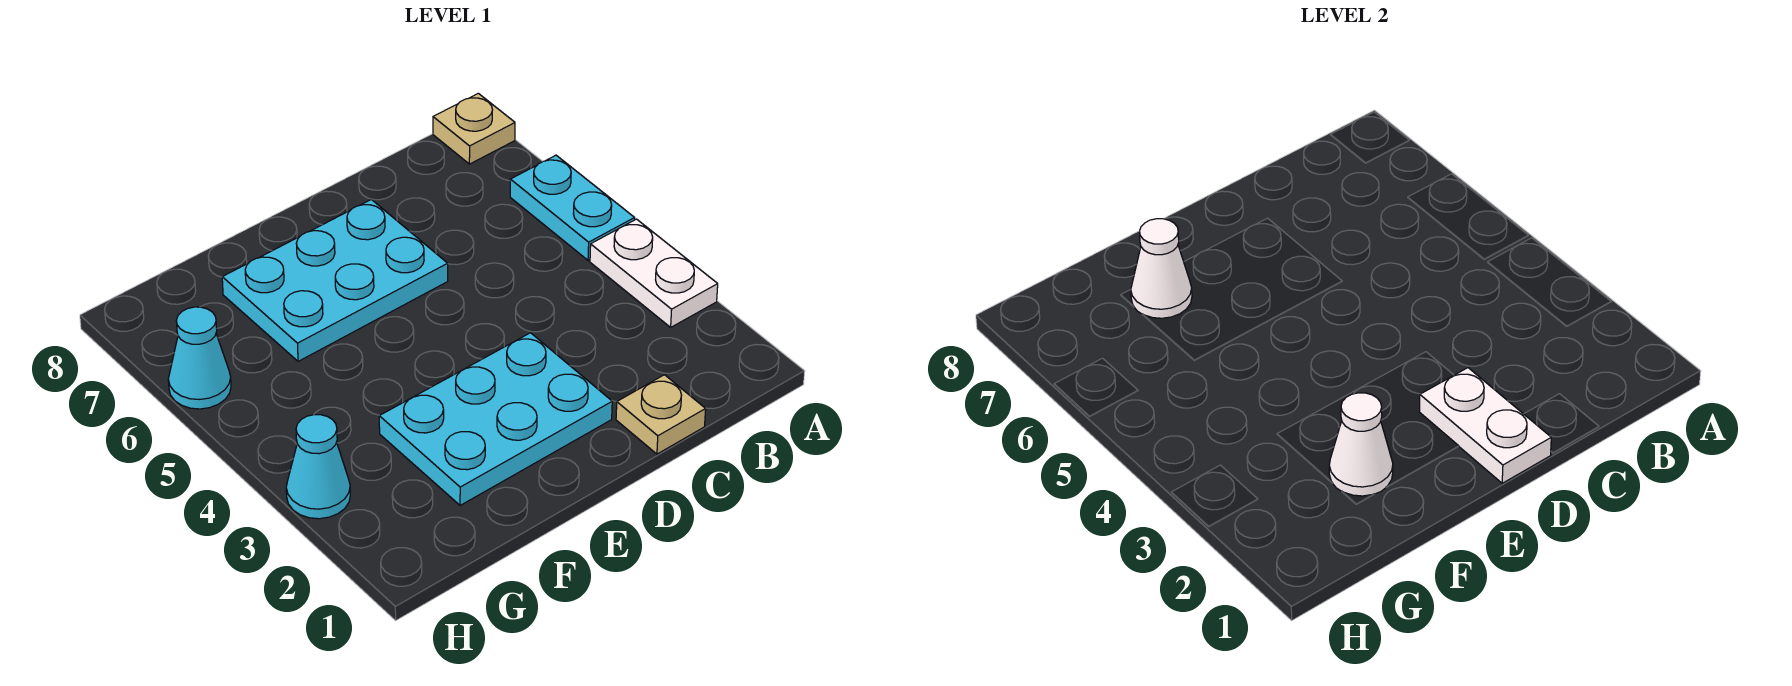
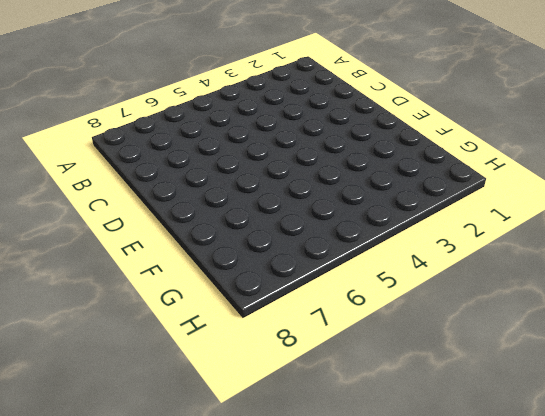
none -> white 1x2 plate [590,219,718,327]
none -> cyan 1x2 plate [510,155,635,260]

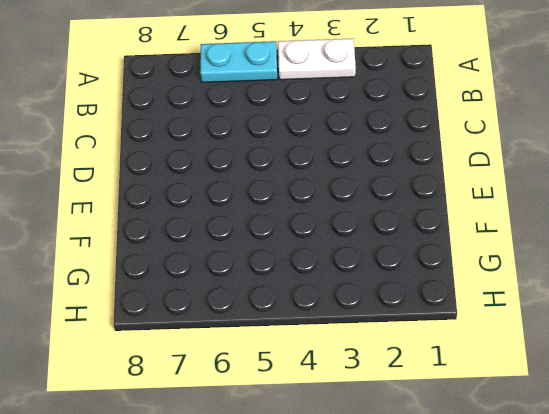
none -> tan 1x1 plate [433,93,515,164]
none -> tan 1x1 plate [616,375,706,454]

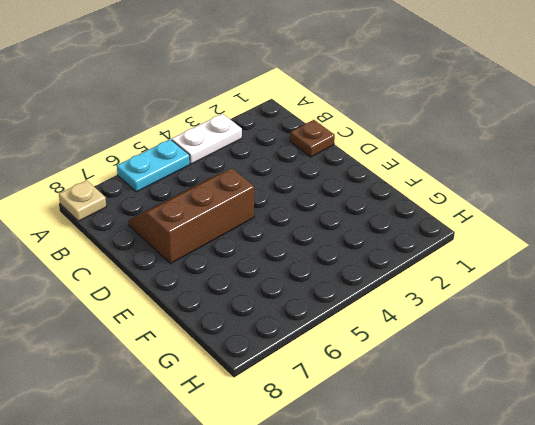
brown 1x1 plate [290,120,335,157] -> tan 1x1 plate [616,375,706,454]
brown 2x3 slope [129,169,254,263] -> cyan 2x3 plate [222,200,448,361]
none -> cyan 2x3 plate [379,333,612,505]
none -> cyan 1x1 cone [286,415,350,519]

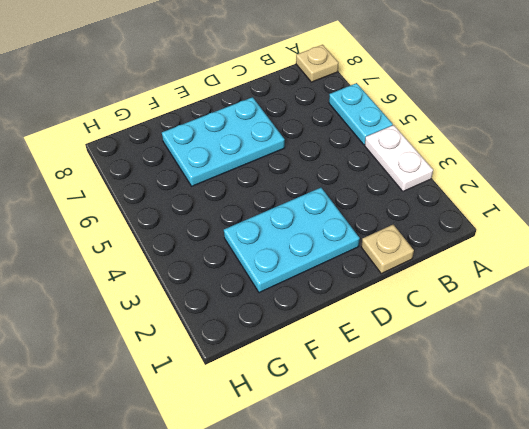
none -> cyan 1x1 cone [286,415,350,519]
none -> cyan 1x1 cone [168,307,231,409]

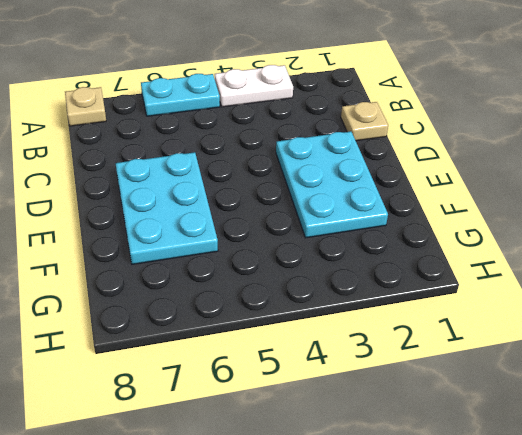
none -> cyan 1x1 cone [286,415,350,519]
none -> cyan 1x1 cone [168,307,231,409]

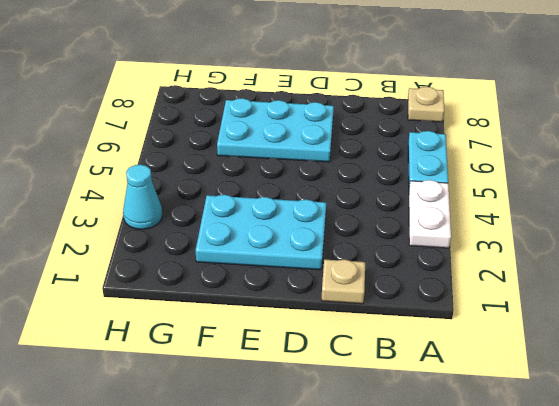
none -> cyan 1x1 cone [168,307,231,409]
none -> white 1x2 plate [1420,368,1551,483]

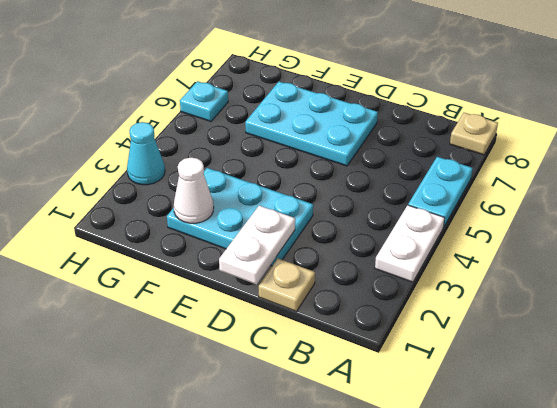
cyan 1x1 plate [180,81,228,121] -> cyan 1x1 cone [168,307,231,409]
none -> white 1x1 cone [1131,219,1192,318]

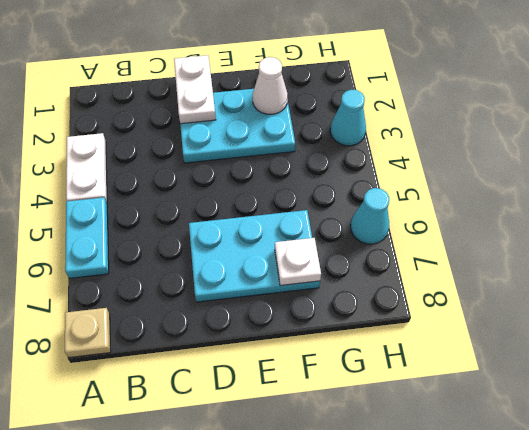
white 1x1 plate [275,238,321,286] -> white 1x1 cone [1131,219,1192,318]
none -> tan 1x1 plate [616,375,706,454]

